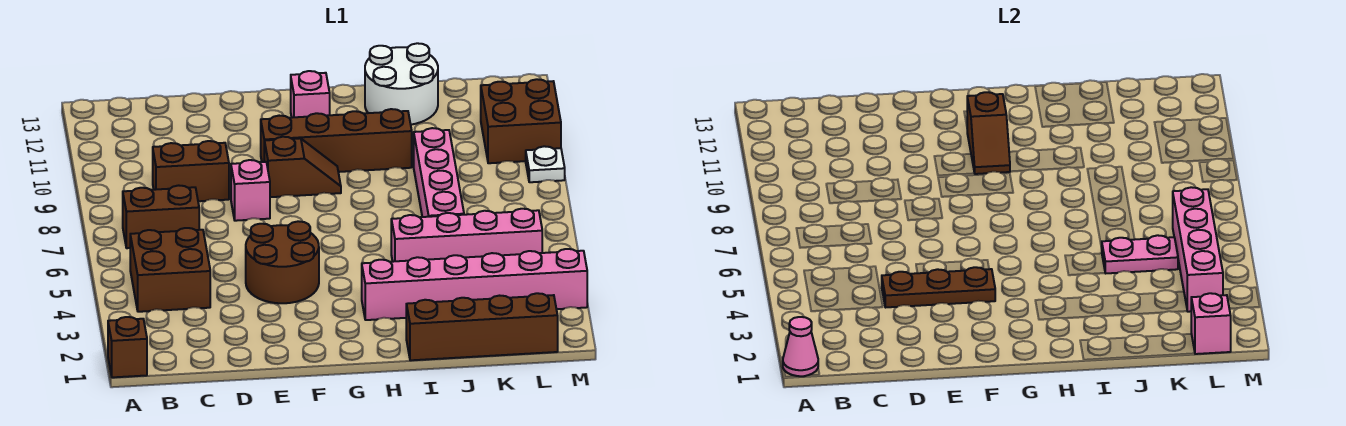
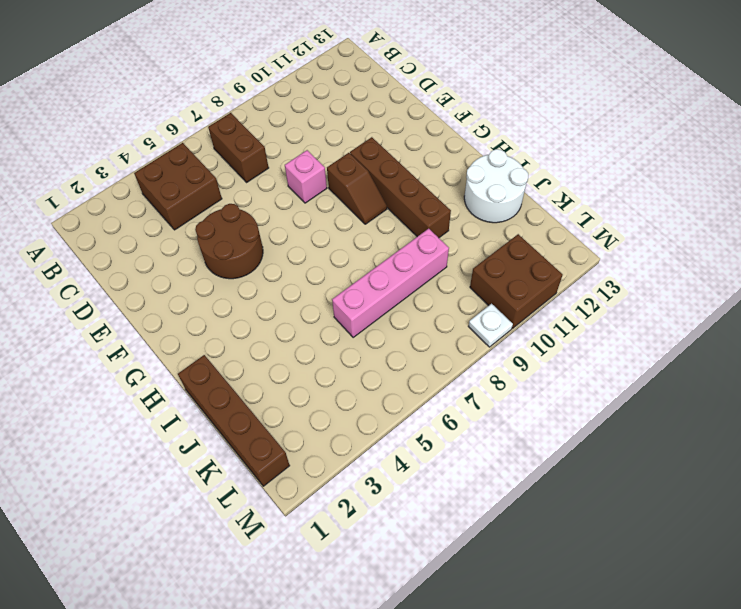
none -> brown 1x1 brick [108,317,147,377]
none -> brown 1x2 brick [153,141,229,201]
none -> pink 1x1 brick [291,71,330,118]

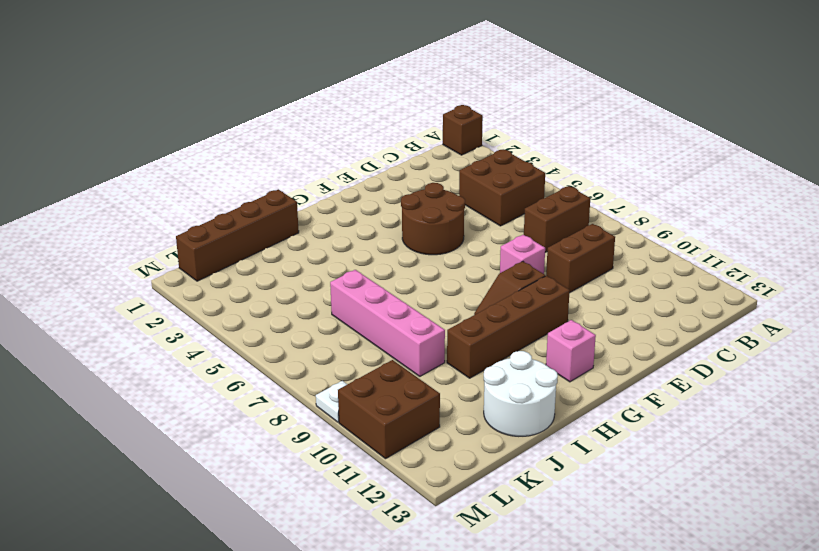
none -> pink 1x6 brick [362,249,587,320]
none -> pink 1x4 brick [391,209,542,262]
none -> pink 1x1 cone [783,317,818,376]

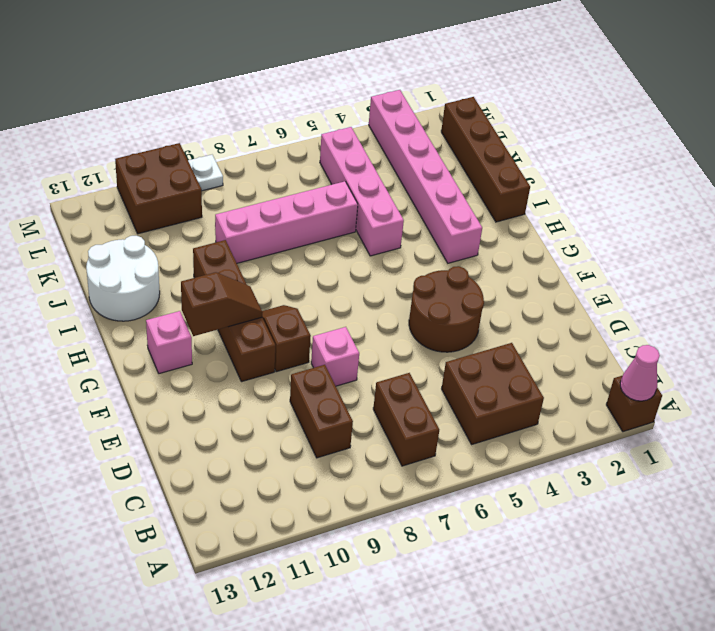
none -> brown 1x3 plate [882,267,995,307]
none -> pink 1x2 plate [1102,235,1178,274]
none -> pink 1x1 brick [1191,293,1231,354]

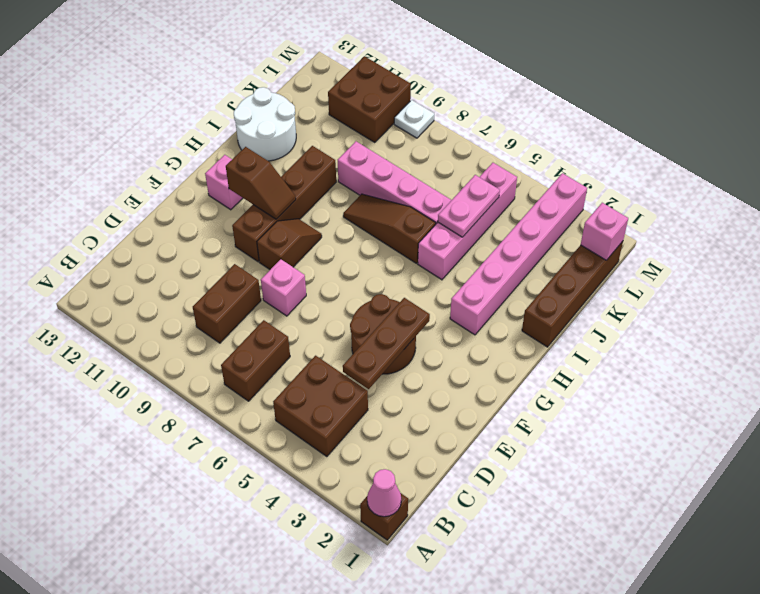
brown 1x3 slope [343,194,436,263] -> none
none -> pink 1x4 brick [1173,187,1223,312]

